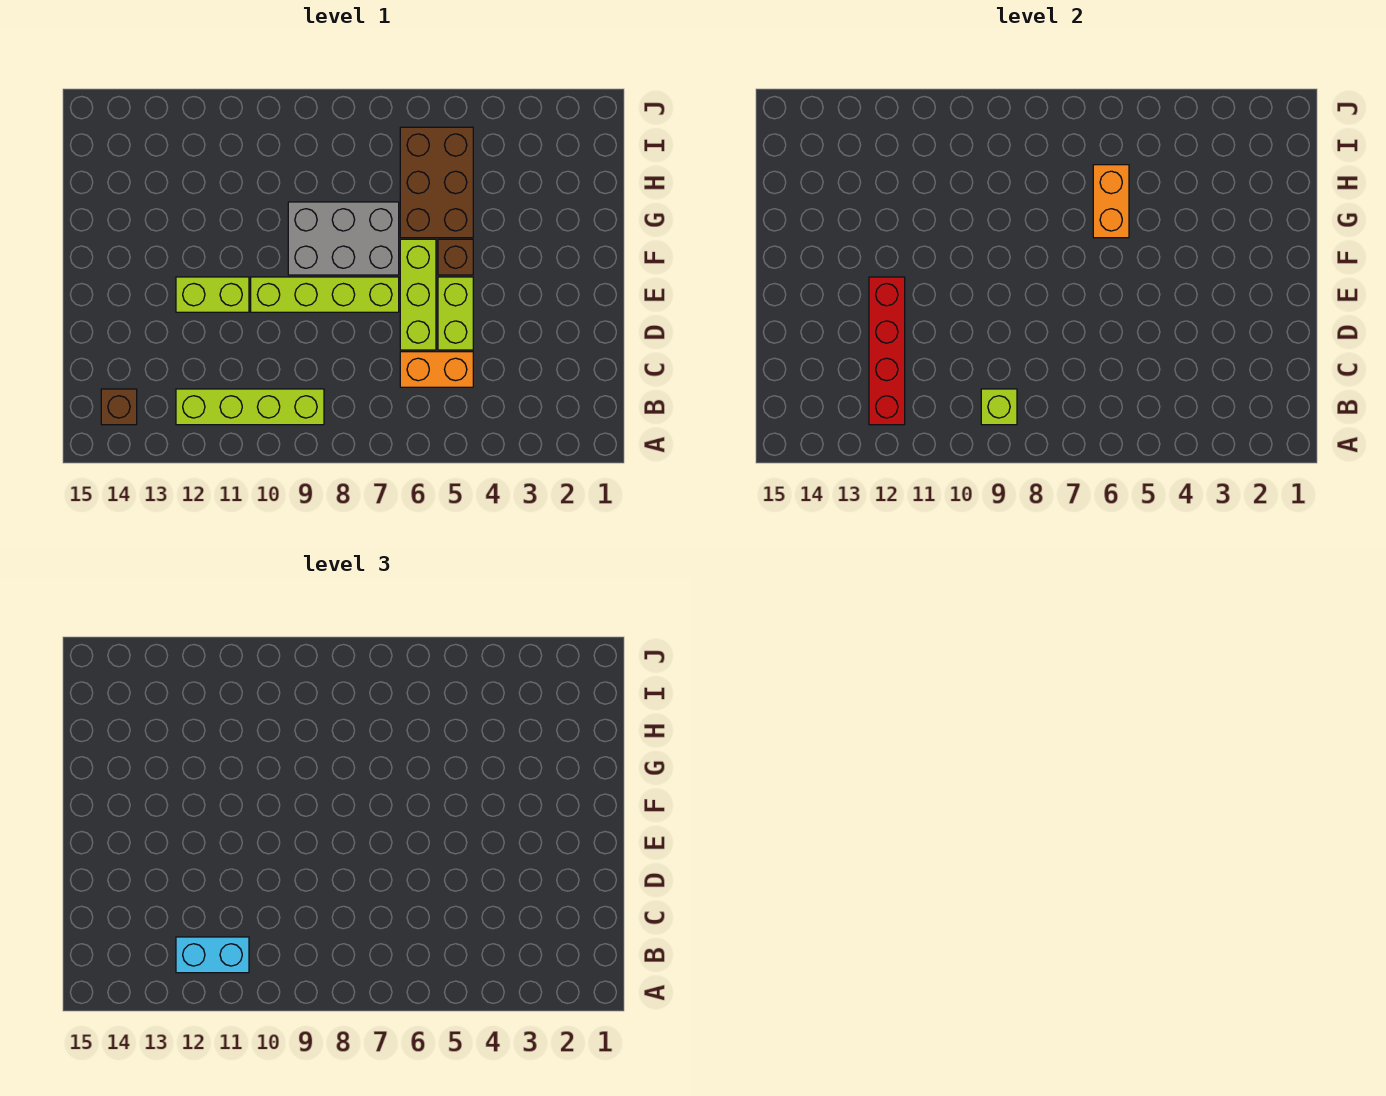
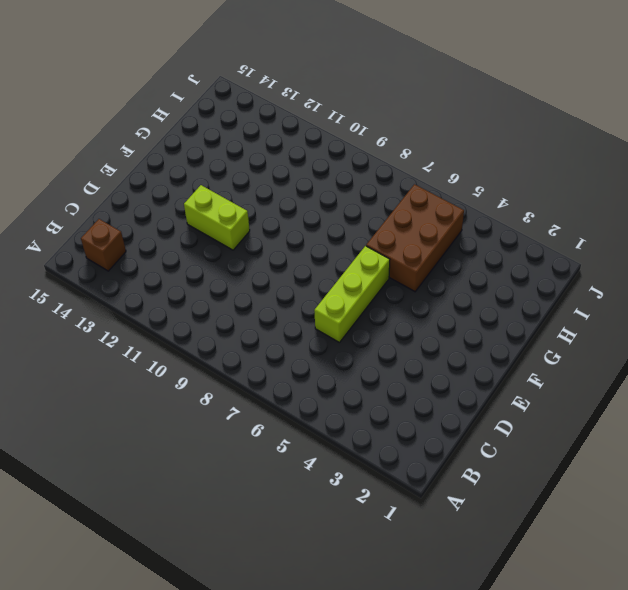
none -> lime 1x4 brick [176,389,324,425]
none -> orange 1x2 brick [400,352,473,387]
none -> lime 1x2 brick [438,277,473,350]

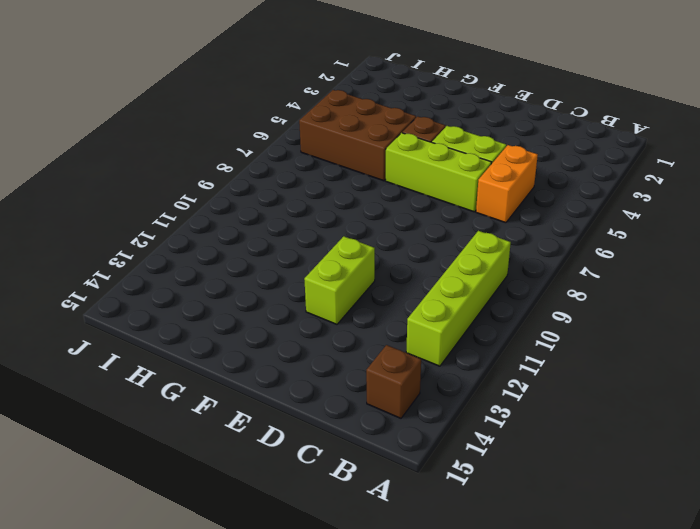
none -> lime 1x4 brick [251,277,399,312]
none -> grey 2x3 brick [288,202,399,275]
none -> lime 1x1 brick [981,389,1017,425]

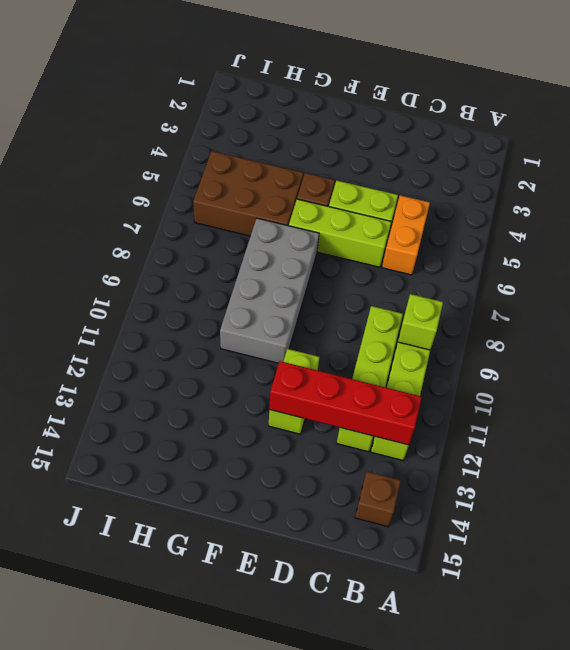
lime 1x4 brick [337,306,403,452] -> lime 1x4 brick moved to [251,277,399,312]
grey 2x4 brick [220,218,319,363] -> grey 2x3 brick [288,202,399,275]
none -> orange 1x2 brick [1093,165,1129,238]
none -> cyan 1x2 brick [176,937,249,973]

